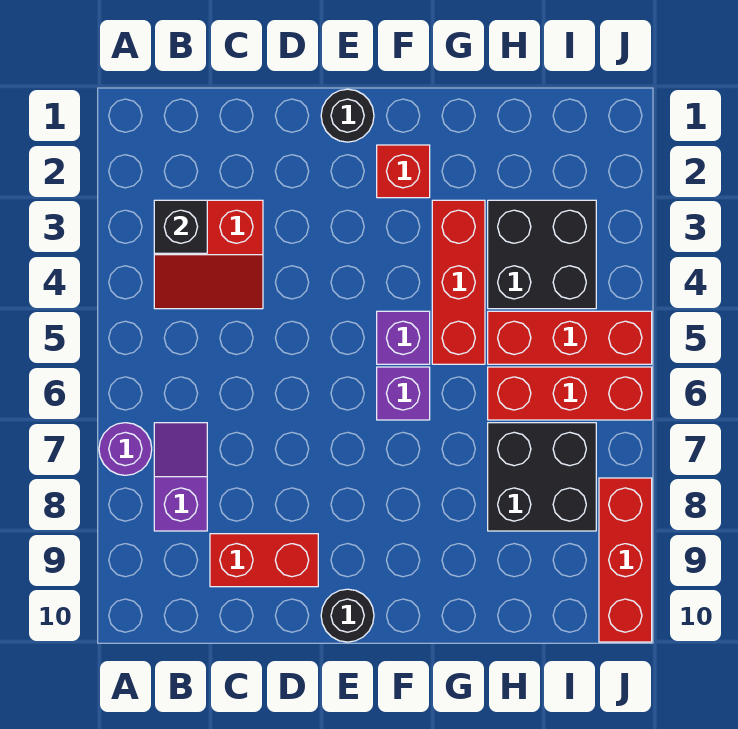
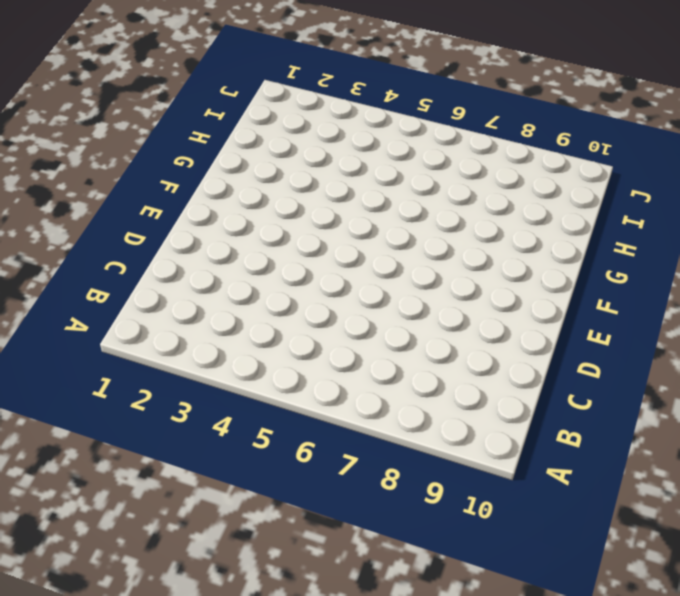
none -> purple 1x1 round brick [99,423,152,475]
none -> red 2x2 slope [154,200,263,309]
none -> purple 1x2 slope [154,423,207,531]

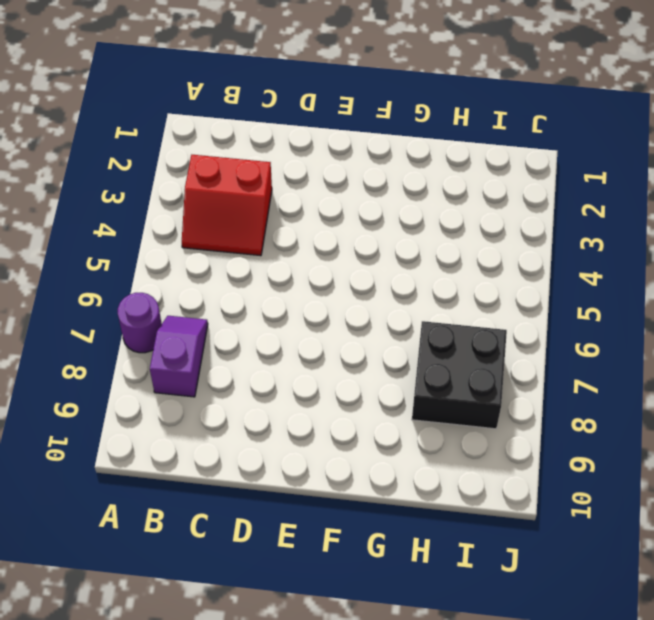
none -> red 1x2 brick [210,534,318,587]
none -> black 1x1 round brick [321,89,374,142]
none -> black 1x1 round brick [321,589,374,642]

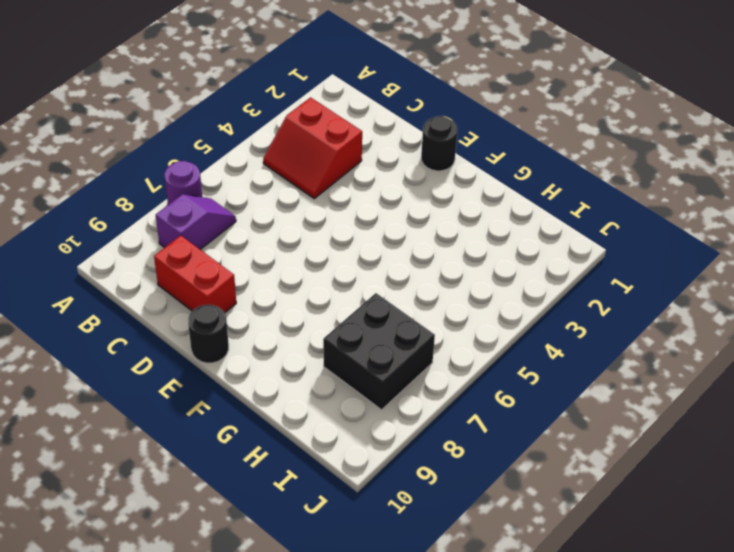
none -> red 1x1 brick [377,145,430,198]
none -> purple 1x1 brick [377,311,430,364]
none -> purple 1x1 brick [377,367,430,420]

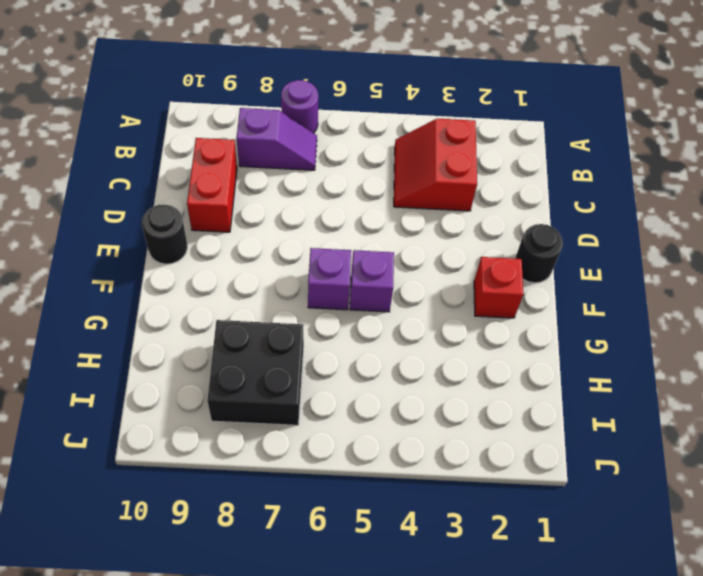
none -> red 1x3 brick [432,200,485,364]
none -> black 2x2 brick [488,200,596,309]
none -> red 1x3 brick [488,311,652,364]

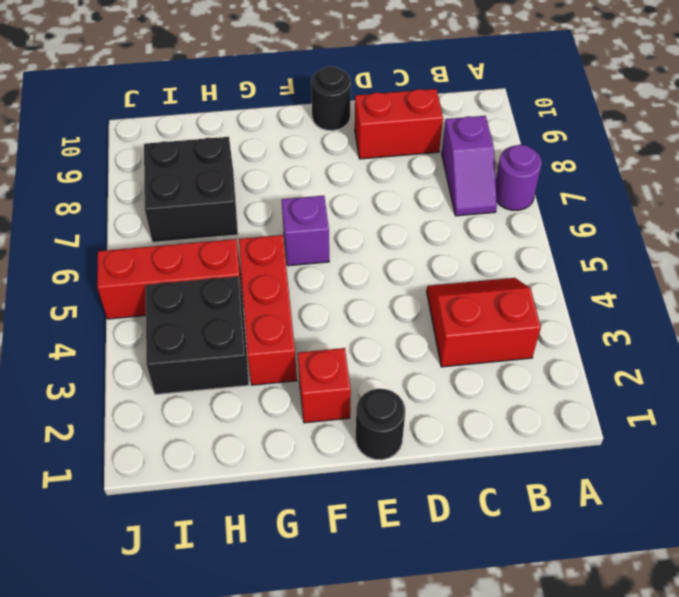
none -> purple 1x1 brick [377,311,430,364]
none -> red 1x3 brick [488,367,652,420]
none -> red 1x3 brick [599,478,652,642]

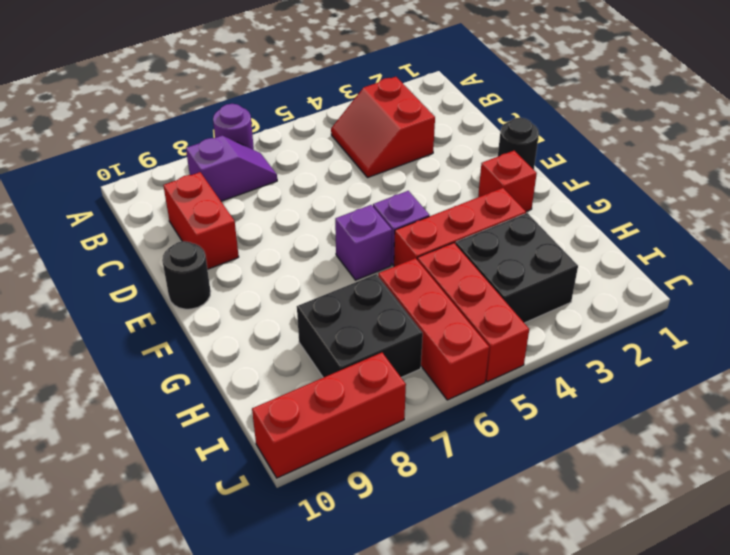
none -> black 1x1 brick [154,200,207,253]

